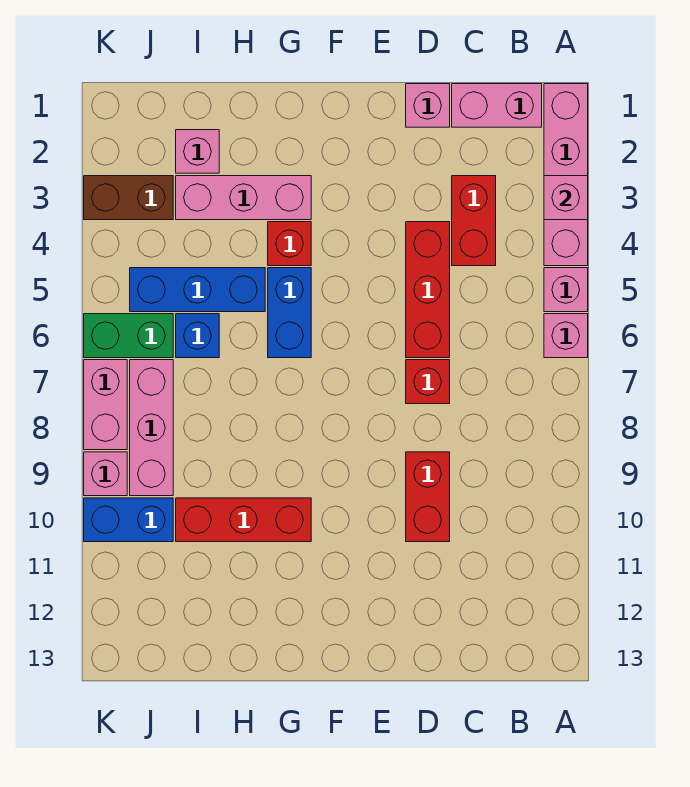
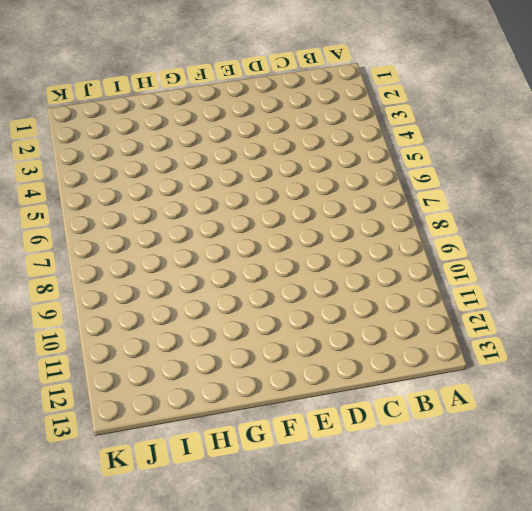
none -> pink 1x4 brick [544,84,588,266]
none -> pink 1x1 brick [544,268,588,312]
none -> pink 1x1 brick [544,314,588,358]

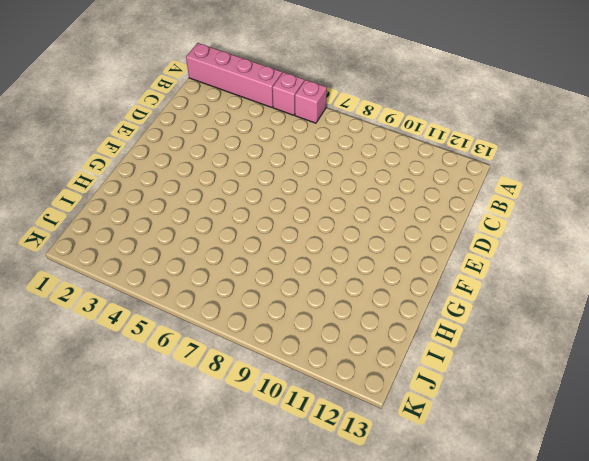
none -> pink 1x2 brick [452,84,542,127]
none -> red 1x2 brick [452,176,496,266]
none -> pink 1x1 brick [406,84,450,127]

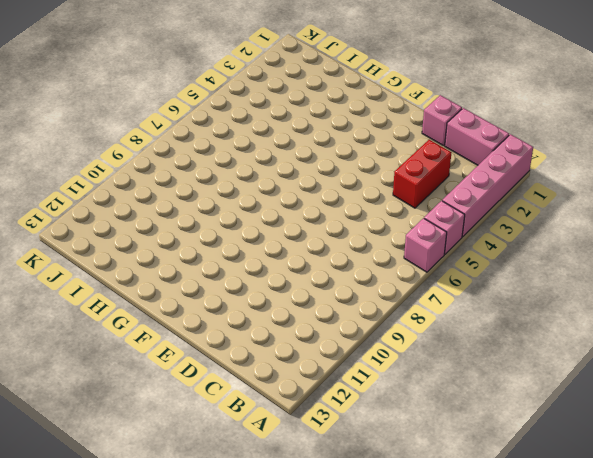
none -> red 1x3 brick [406,222,450,358]
none -> red 1x1 brick [406,360,450,404]
none -> red 1x2 brick [406,452,450,542]

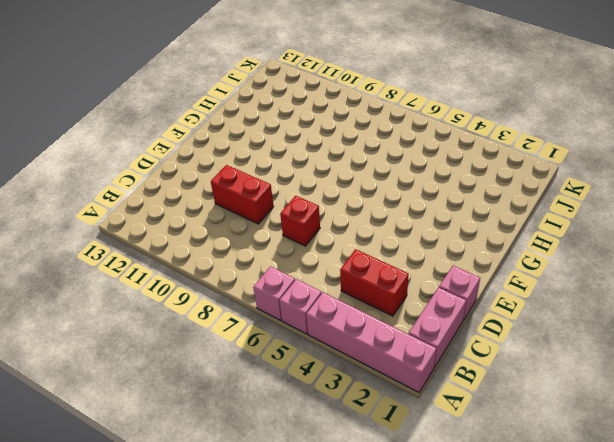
none -> red 1x3 brick [406,222,450,358]
none -> pink 1x3 brick [176,176,311,220]
none -> red 1x1 brick [268,222,311,266]

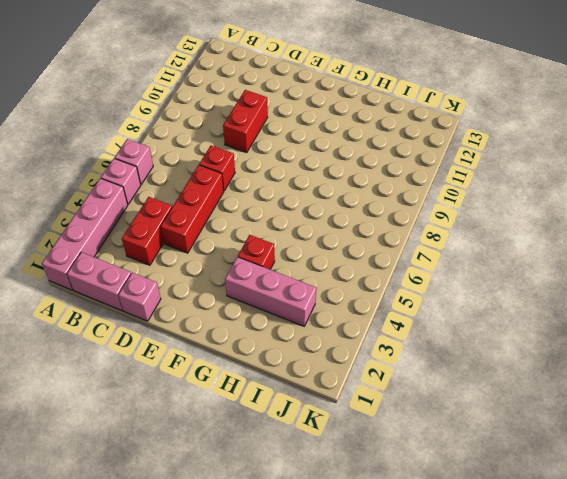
none -> blue 1x2 brick [268,268,311,358]
none -> red 1x3 brick [176,498,311,542]
none -> blue 1x3 brick [130,268,265,312]

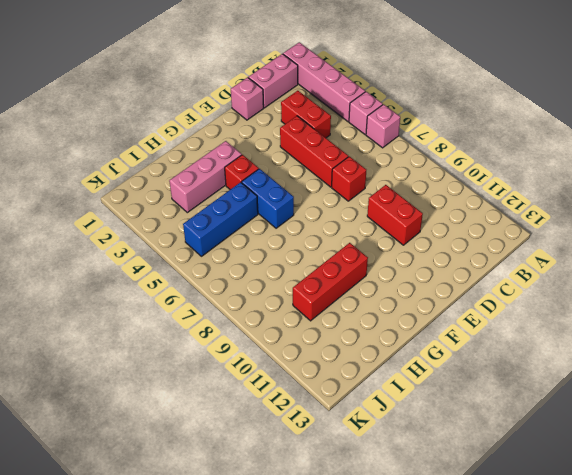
none -> pink 1x1 brick [176,130,219,173]
none -> blue 1x1 brick [176,314,219,358]
none -> brown 1x2 brick [84,176,173,220]

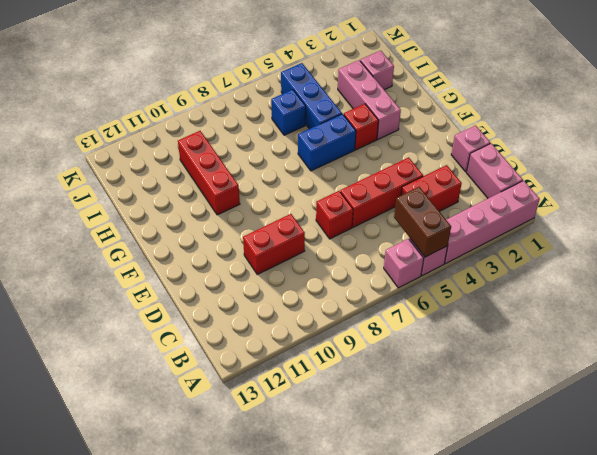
brown 1x2 brick [394,187,451,257] -> brown 1x2 brick moved to [84,176,173,220]
none -> green 1x2 brick [84,314,173,358]
none -> pink 1x3 brick [130,360,173,496]
none -> blue 1x2 brick [84,498,173,542]

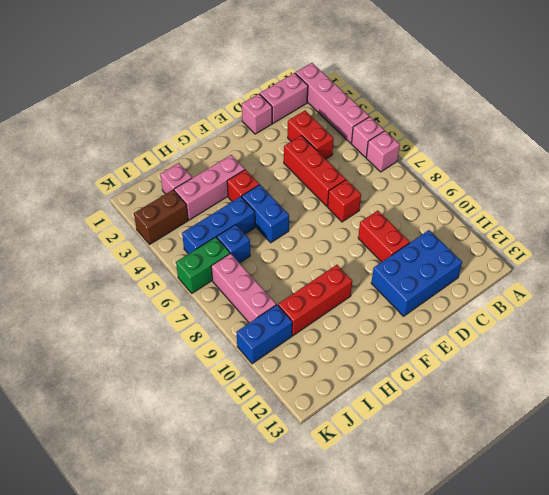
blue 2x3 brick [371,230,462,316] -> none
none -> pink 1x2 brick [84,360,127,450]
none -> pink 1x1 brick [84,452,127,496]
none -> pink 1x1 brick [544,176,588,220]

